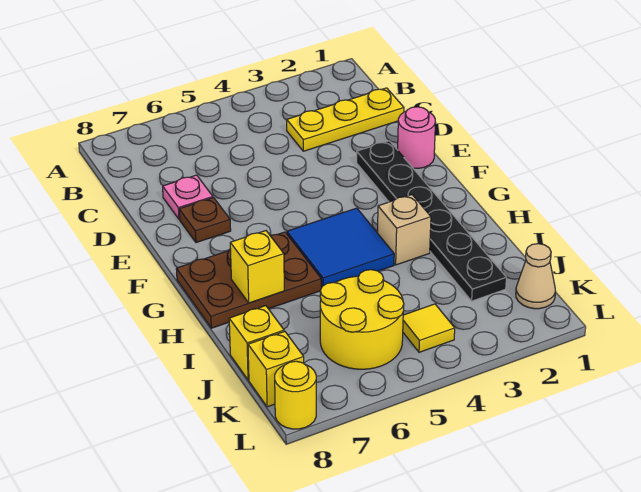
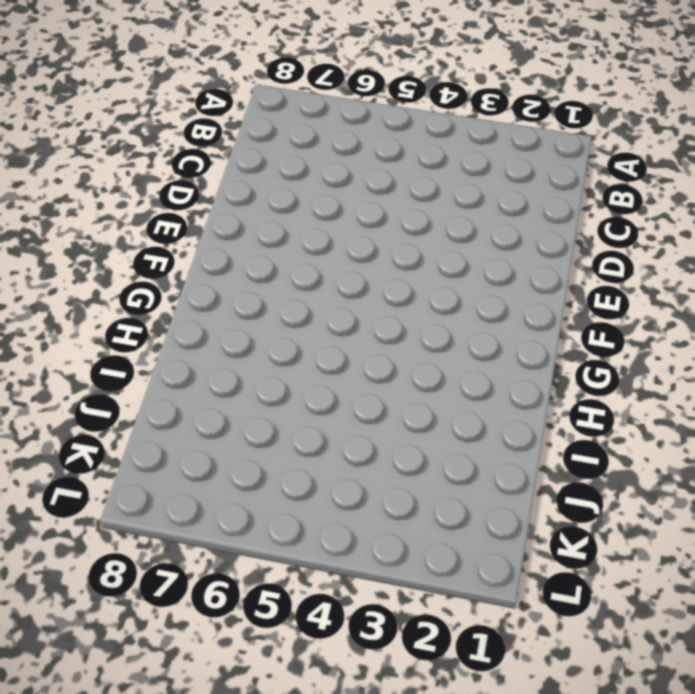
none -> yellow 1x3 plate [287,88,404,151]
none -> pink 1x1 plate [163,175,213,219]
none -> pink 1x1 round brick [398,107,435,168]

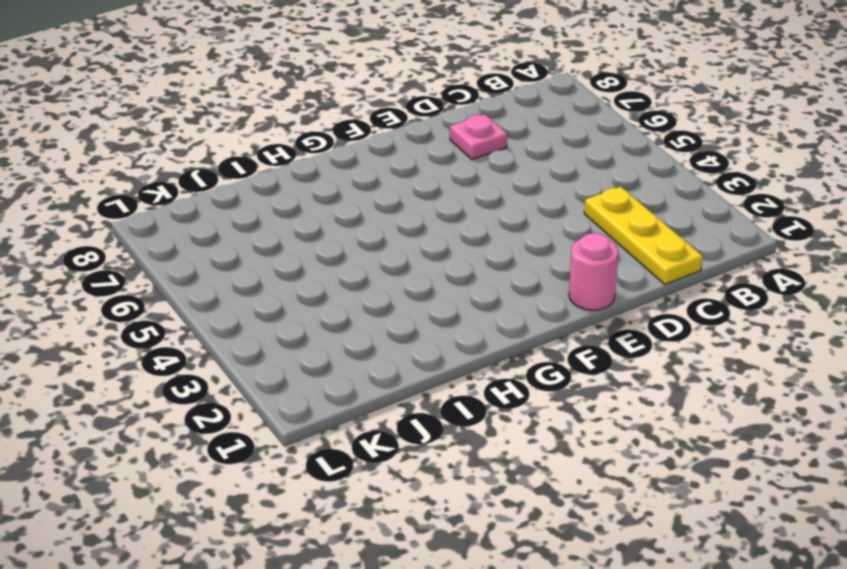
none -> black 1x6 plate [357,141,506,301]
none -> brown 1x1 plate [179,198,231,243]
none -> blue 2x2 tile [287,208,394,288]

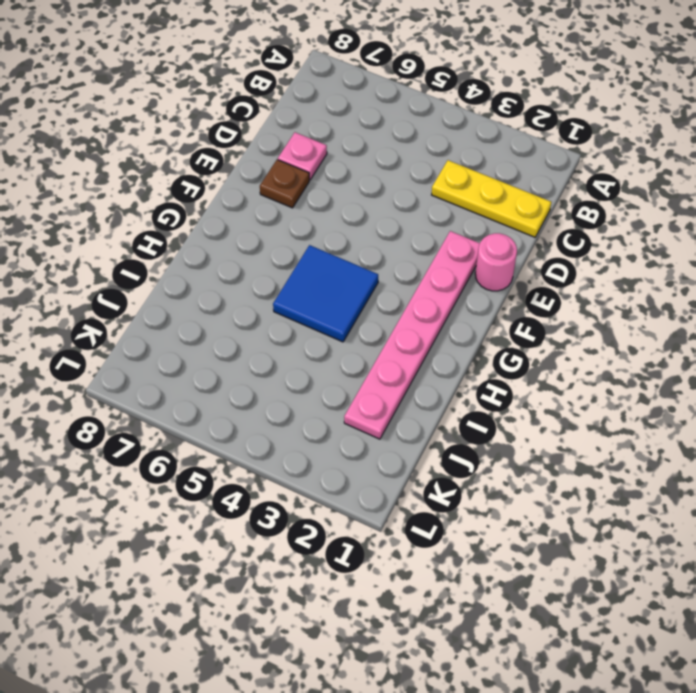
pink 1x6 plate [344,231,480,439] -> black 1x6 plate [357,141,506,301]
none -> brown 2x3 plate [176,232,321,328]
none -> tan 1x1 brick [378,195,431,265]
none -> yellow 2x2 round brick [320,270,404,369]

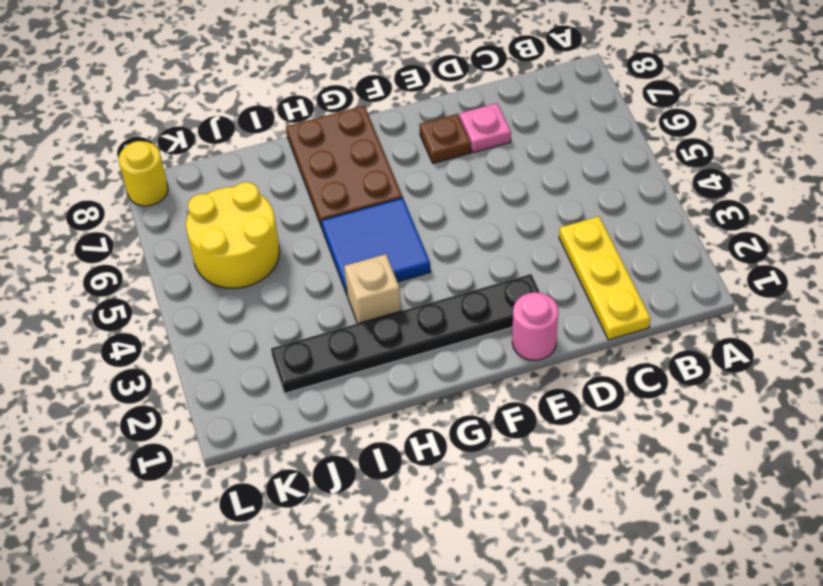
none -> yellow 1x1 brick [229,306,284,380]
none -> tan 1x1 cone [516,244,556,309]
none -> yellow 1x1 tile [403,304,455,352]

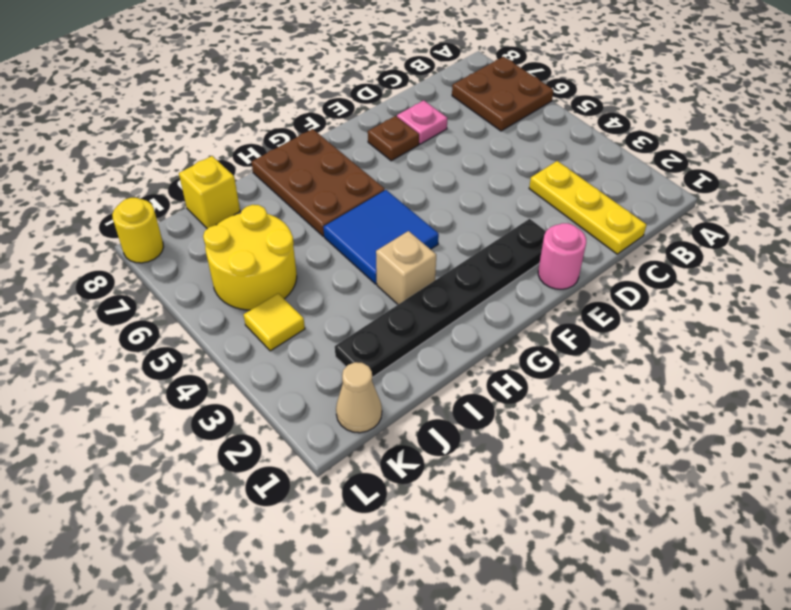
brown 2x2 plate [452,57,554,131] -> none
none -> yellow 1x1 brick [248,332,304,407]
none -> yellow 1x1 brick [230,231,284,303]

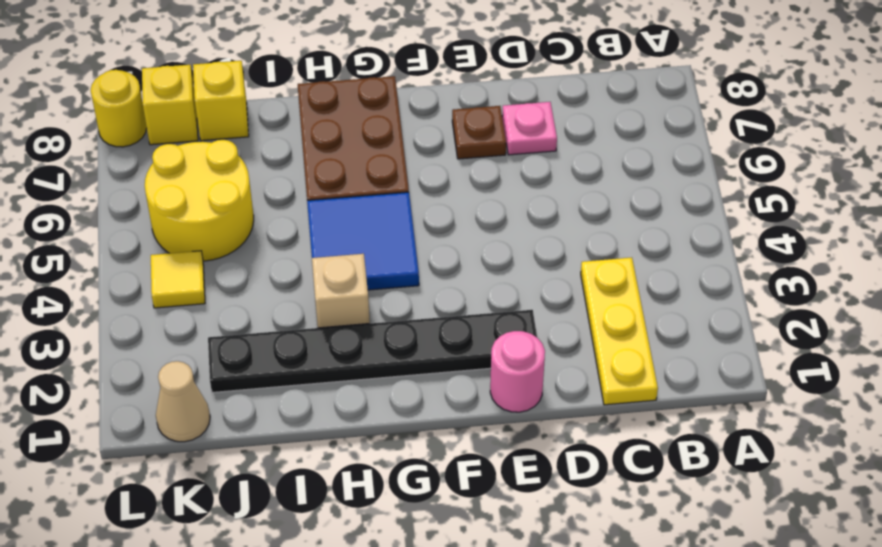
none -> yellow 1x1 brick [230,231,284,303]

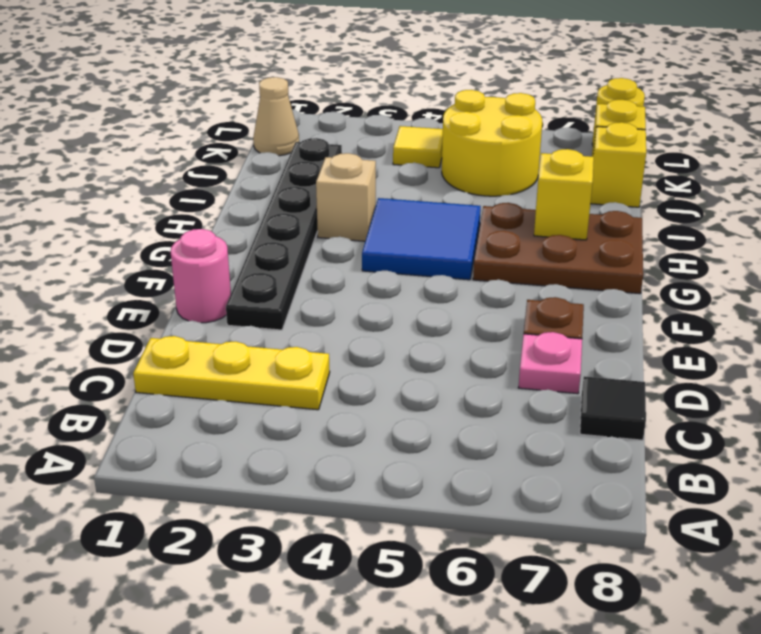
black 1x1 tile [580,376,646,440] -> none

